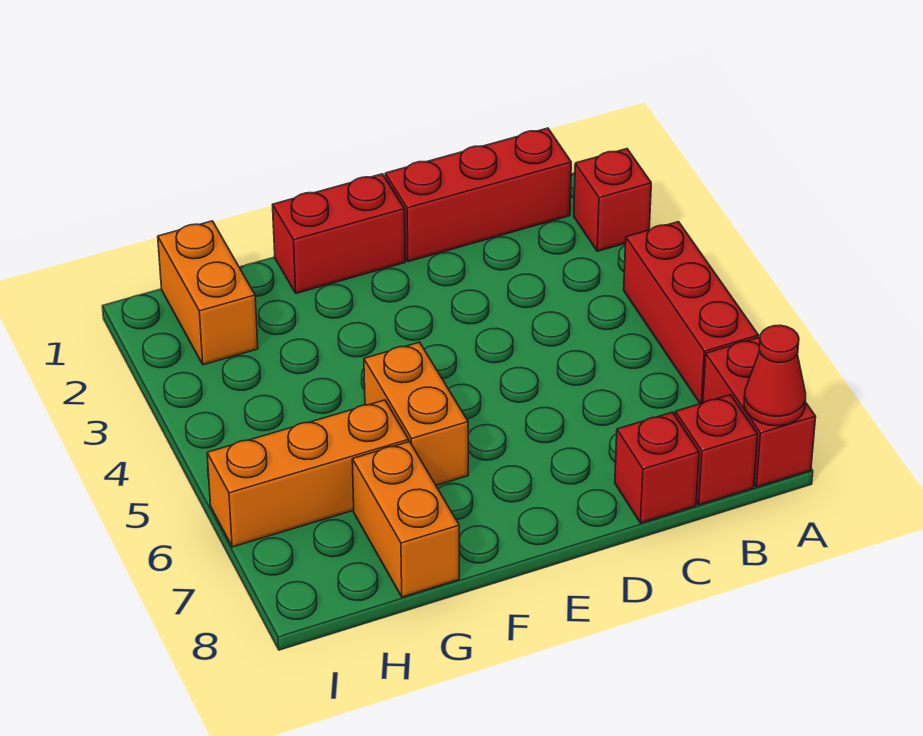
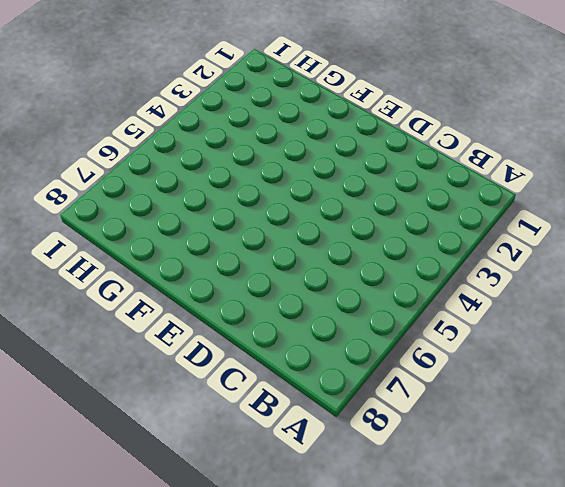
none -> red 1x1 brick [574,149,651,251]
none -> red 1x3 brick [624,222,759,404]
none -> red 1x2 brick [703,337,816,487]

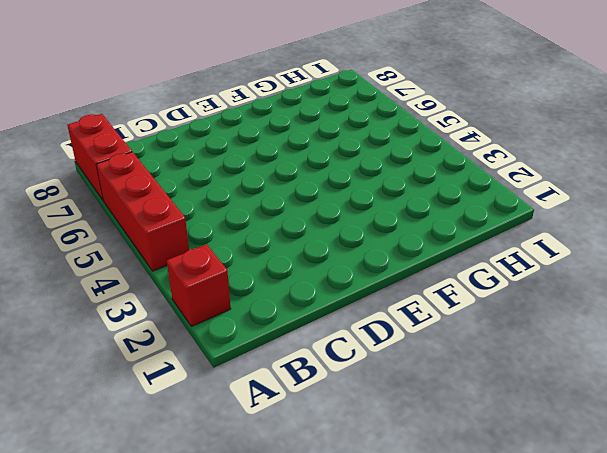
none -> red 1x3 brick [385,128,571,262]
none -> red 1x1 brick [675,395,758,505]
none -> red 1x1 brick [615,412,699,523]

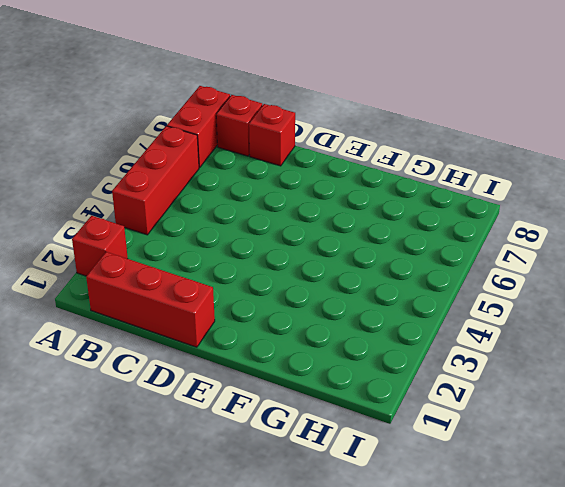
none -> red 1x2 brick [273,174,405,293]
none -> orange 1x2 brick [364,342,468,485]
none -> orange 1x3 brick [207,400,409,547]

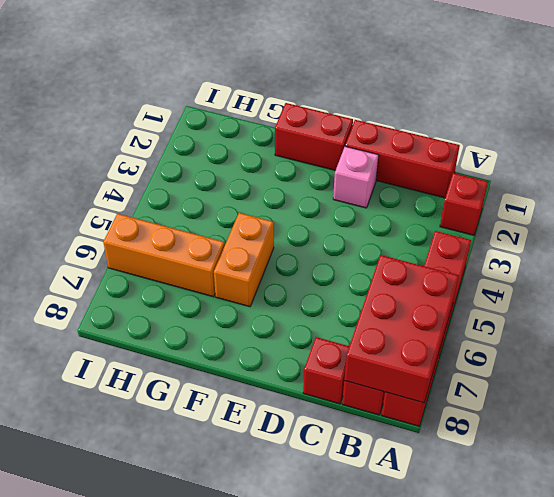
red 2x3 brick [344,255,459,403] -> red 1x1 cone [744,325,806,426]
pink 1x1 brick [333,146,379,208] -> none
none -> orange 1x2 brick [352,442,459,597]
none -> orange 1x2 brick [158,221,258,365]

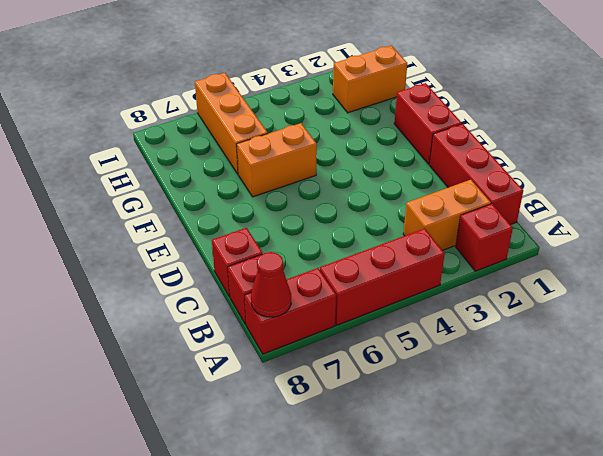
orange 1x2 brick [403,180,491,250] -> orange 1x2 brick moved to [352,442,459,597]

